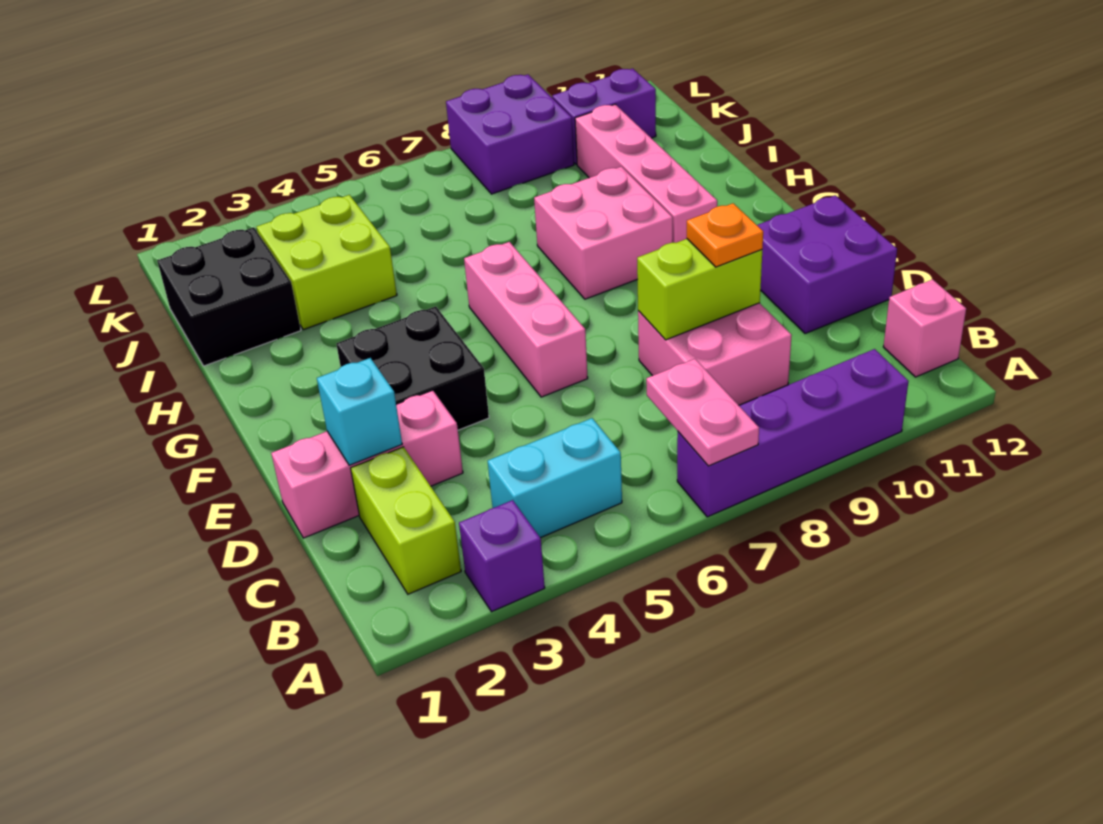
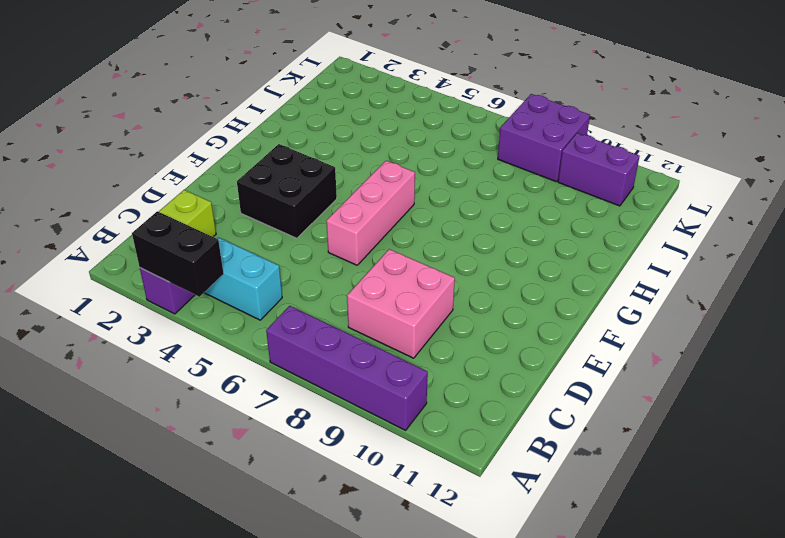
black 1x2 brick [132,211,224,297] -> none
none -> pink 1x1 brick [883,279,966,377]
none -> pink 1x3 brick [271,390,463,538]
none -> purple 2x2 brick [757,195,897,334]

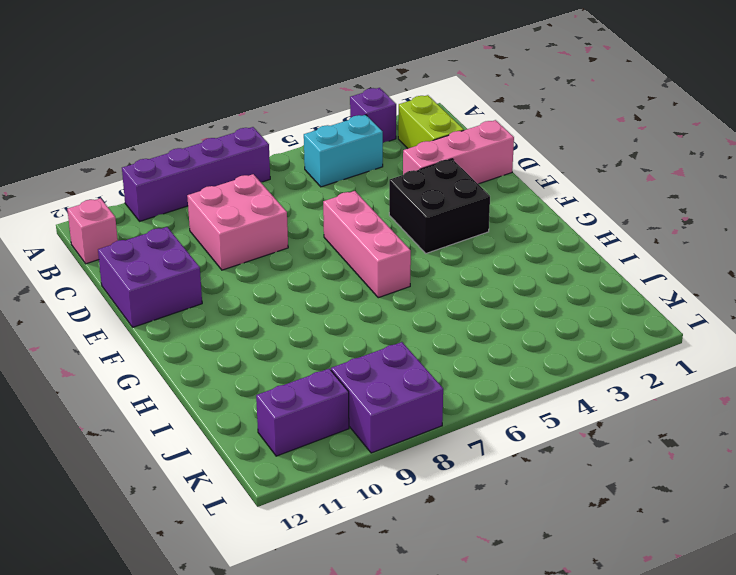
none -> pink 2x2 brick [534,166,673,299]
none -> pink 1x4 brick [575,104,717,243]
none -> black 2x2 brick [157,227,301,366]

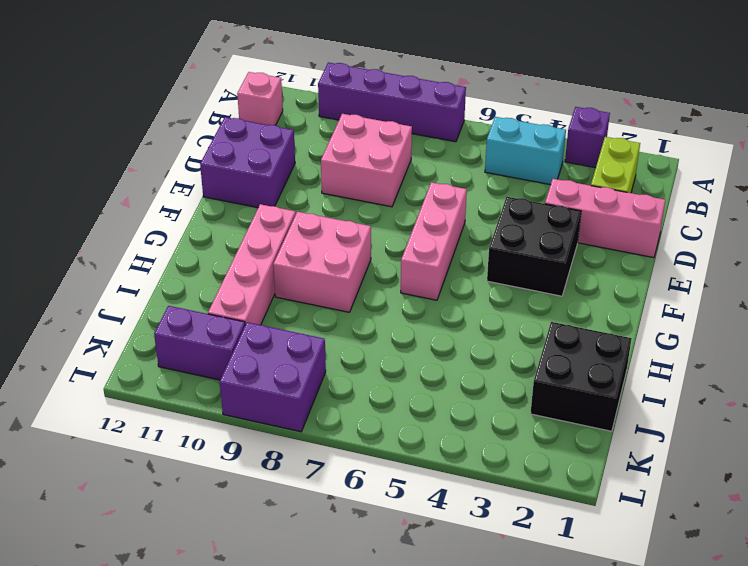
none -> lime 2x2 brick [257,195,397,330]
none -> pink 1x2 plate [646,359,759,466]
none -> cyan 1x1 brick [317,358,402,465]

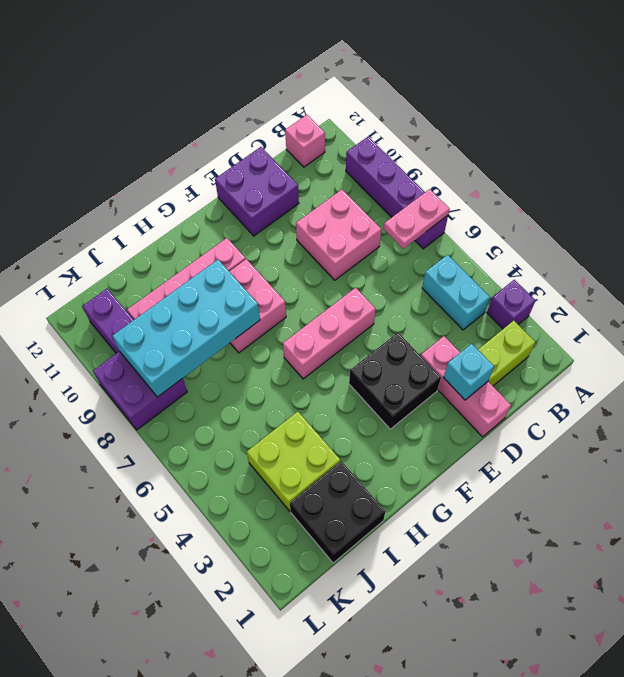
cyan 2x4 brick [113,260,260,397] -> none
none -> lime 1x2 brick [637,239,762,340]
none -> orange 1x1 plate [687,203,763,267]

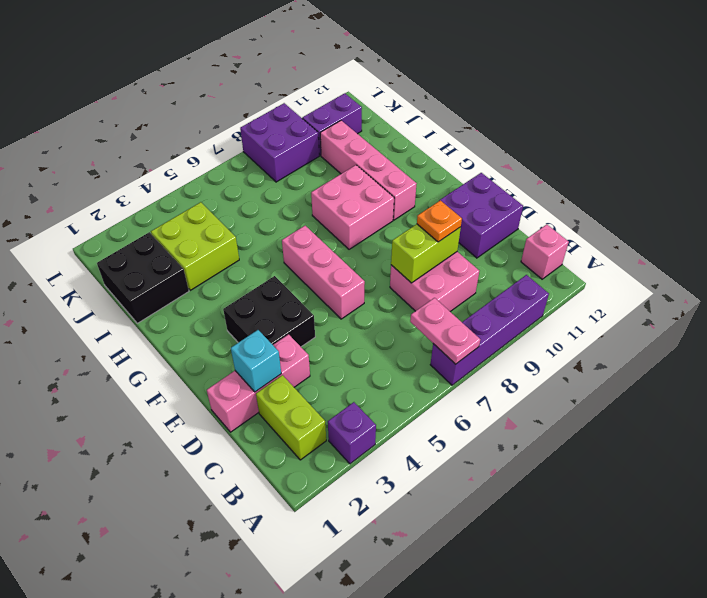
none -> cyan 1x2 brick [488,418,622,538]

